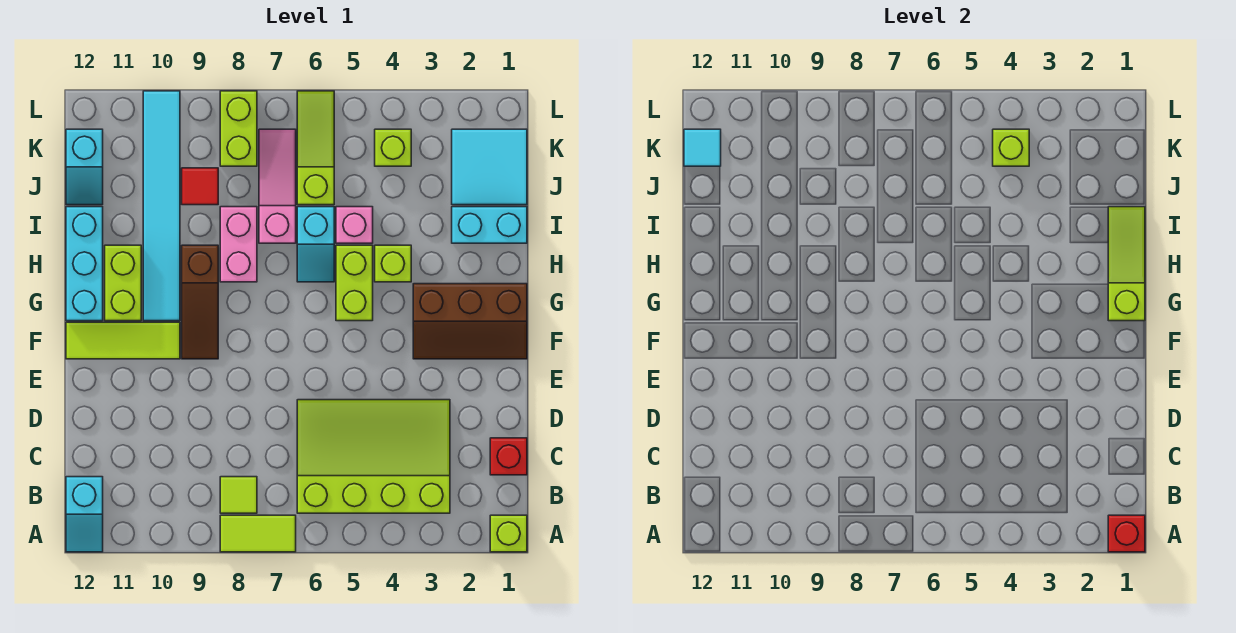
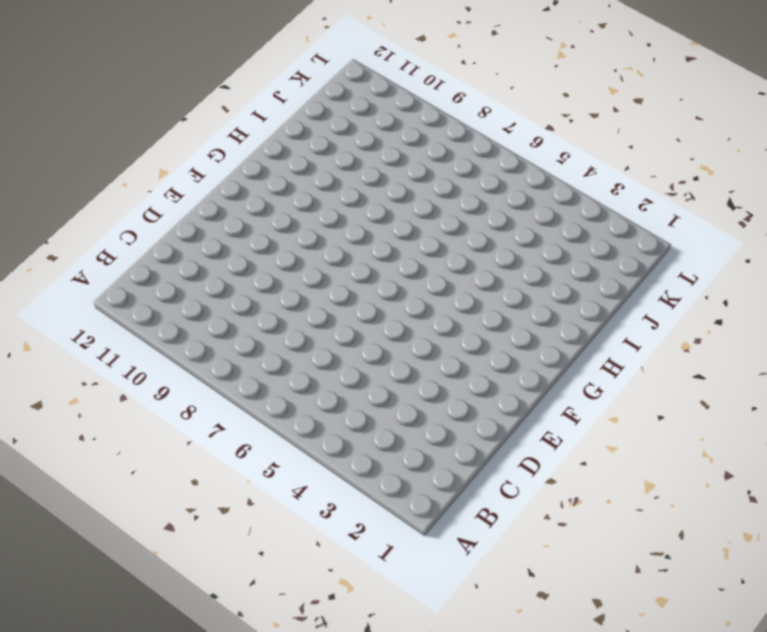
none -> lime 1x1 brick [490,515,527,552]
none -> lime 1x2 tile [220,515,296,552]
none -> cyan 1x2 slope [66,477,103,552]

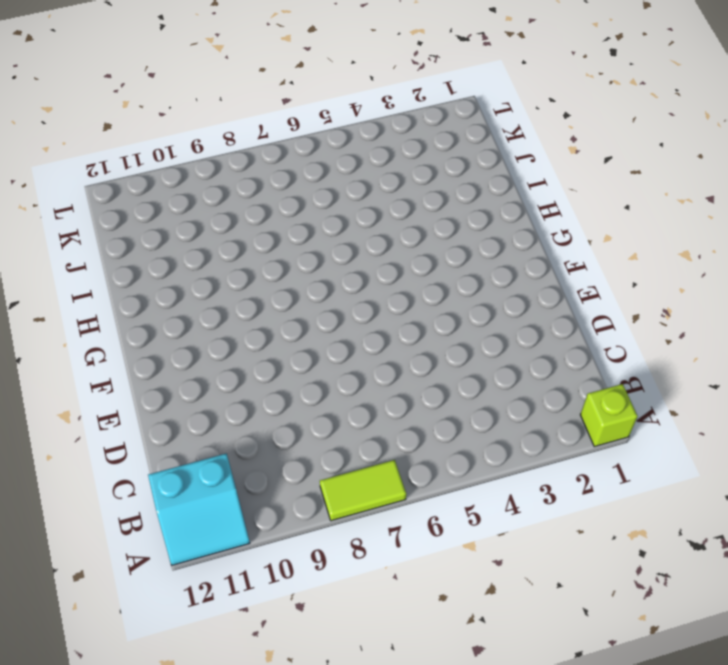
cyan 2x2 slope [148,453,250,565] -> cyan 1x2 slope [66,477,103,552]
none -> lime 3x4 slope [297,400,450,513]
none -> lime 1x1 tile [220,477,257,513]
none -> red 1x1 brick [490,438,527,475]

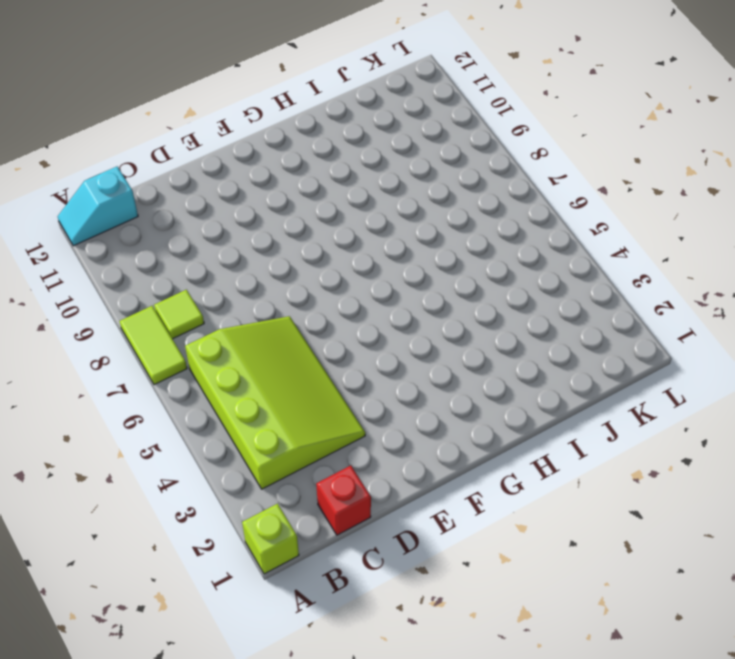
none -> brown 2x3 slope [413,284,527,359]
none -> brown 1x3 slope [182,245,218,359]
none -> lime 1x3 tile [66,322,180,359]

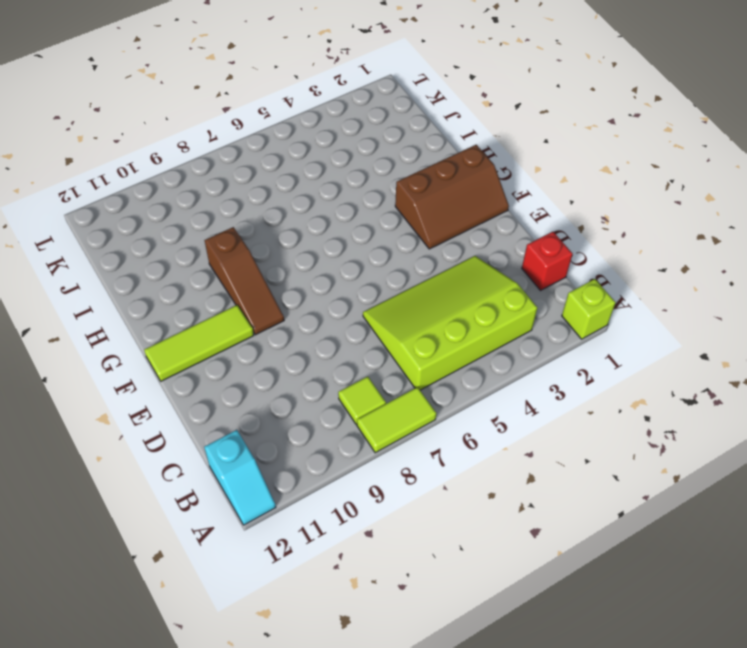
none -> lime 1x2 brick [336,245,373,321]
none -> cyan 1x6 tile [143,91,180,321]
none -> lime 1x2 brick [105,245,141,321]

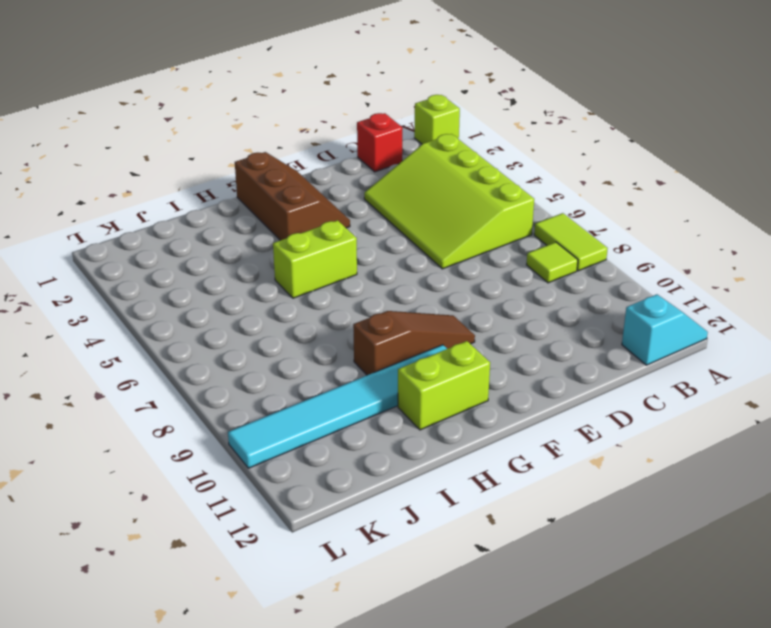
none -> lime 1x3 tile [66,322,180,359]
none -> cyan 1x3 brick [66,207,103,321]
none -> lime 1x1 brick [375,245,411,282]

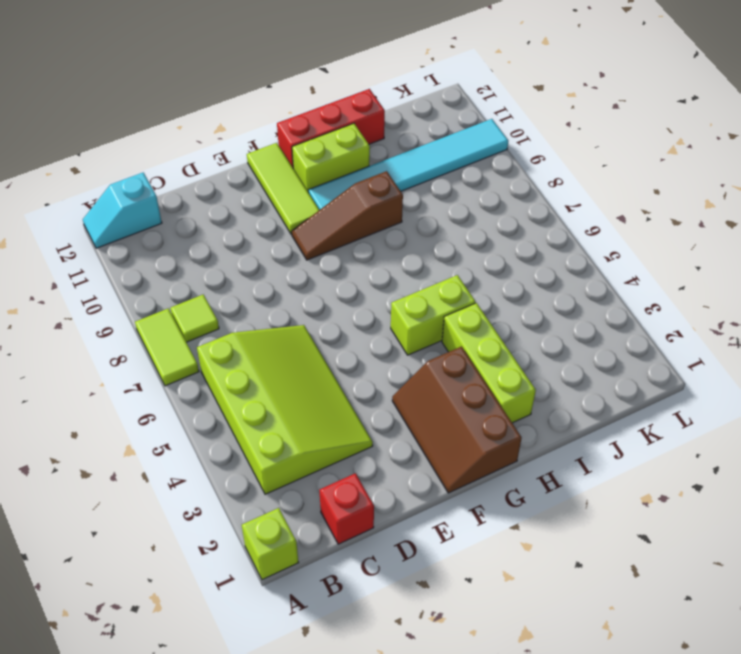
red 1x3 brick [277,89,385,167] -> cyan 1x3 brick [66,207,103,321]
lime 1x3 brick [442,303,536,423] -> lime 1x1 brick [375,245,411,282]
none -> cyan 1x2 slope [297,207,334,282]
none -> pink 1x2 brick [220,207,257,282]
none -> cyan 1x2 brick [452,207,527,243]

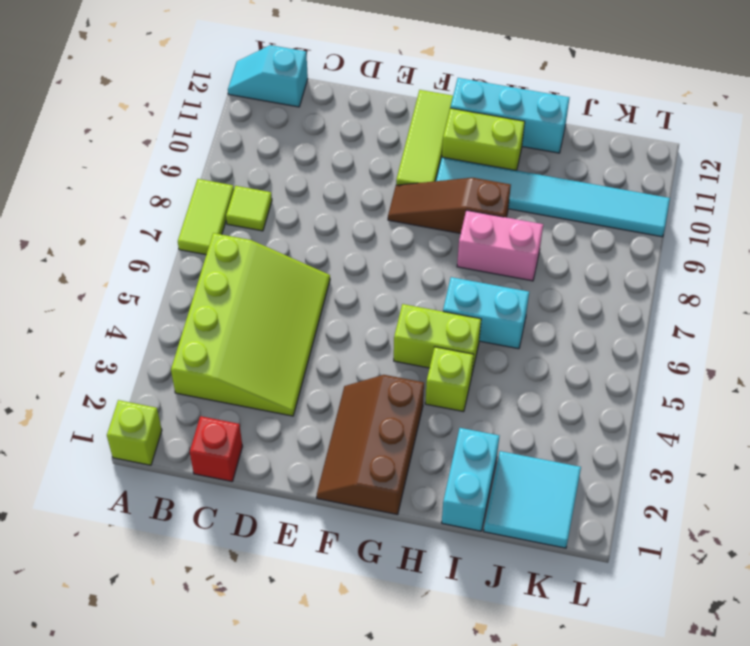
cyan 1x2 brick [443,277,529,349] -> cyan 1x2 slope [297,207,334,282]
none -> pink 1x1 brick [336,207,373,243]
none -> pink 1x3 slope [259,129,296,243]
none -> lime 1x3 slope [297,91,334,205]

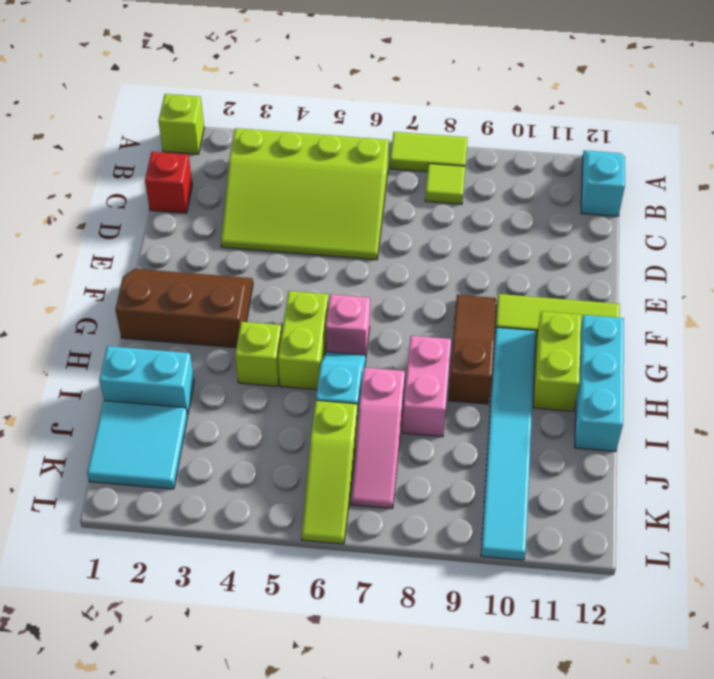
pink 1x1 brick [326,294,370,355] -> pink 1x1 brick moved to [336,207,373,243]
none -> red 1x1 tile [182,168,218,205]
none -> cyan 1x2 slope [66,129,103,205]
none -> lime 1x1 brick [375,129,411,166]

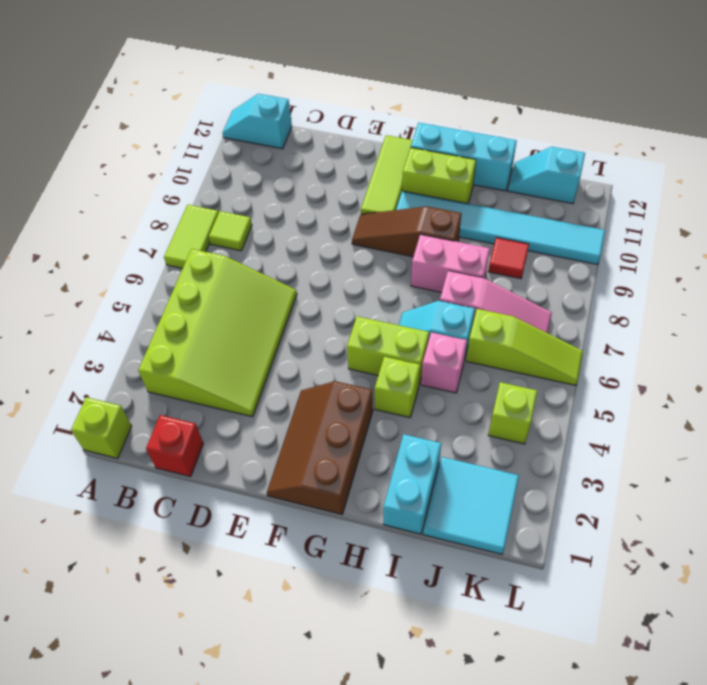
none -> lime 1x2 brick [220,91,257,166]
none -> red 1x1 brick [1108,515,1145,552]
none -> lime 1x3 slope [1108,207,1145,321]

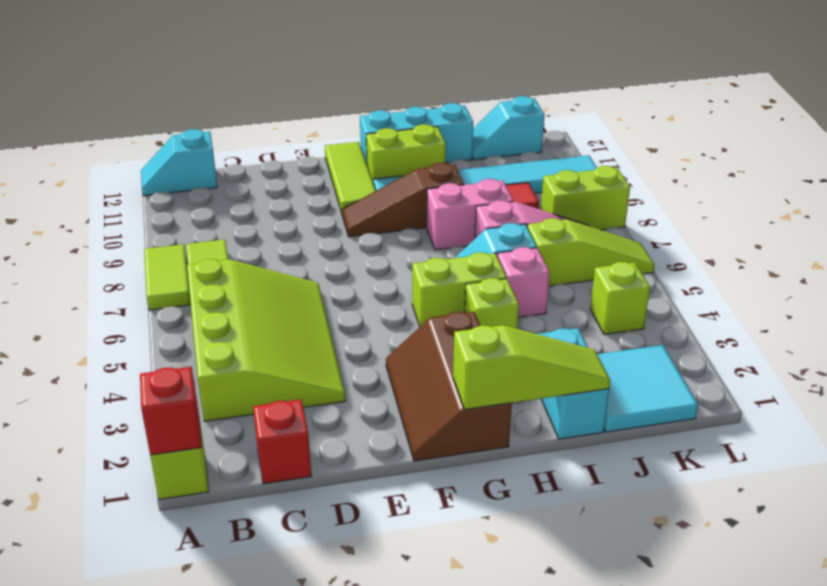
none -> lime 1x1 brick [993,129,1029,166]
none -> cyan 1x1 tile [684,129,721,166]

